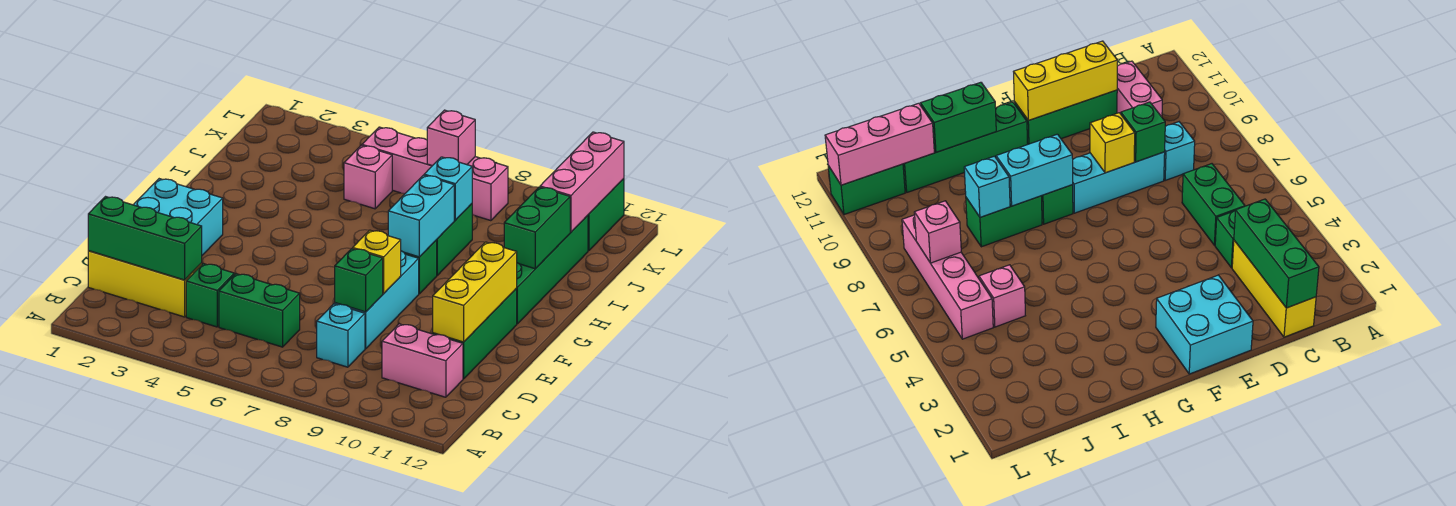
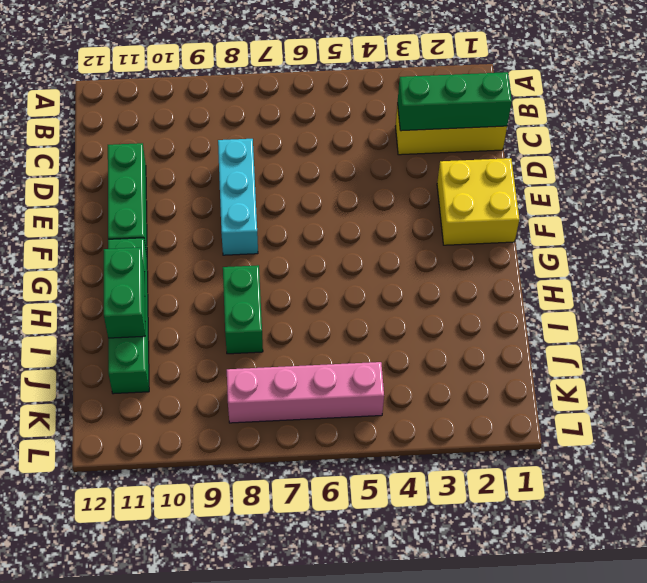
yellow 2x2 brick [437,158,519,245] -> cyan 2x2 brick [134,179,223,255]
none -> green 1x1 brick [186,264,234,327]
none -> green 1x2 brick [219,274,300,347]
none -> cyan 1x1 brick [317,304,365,367]

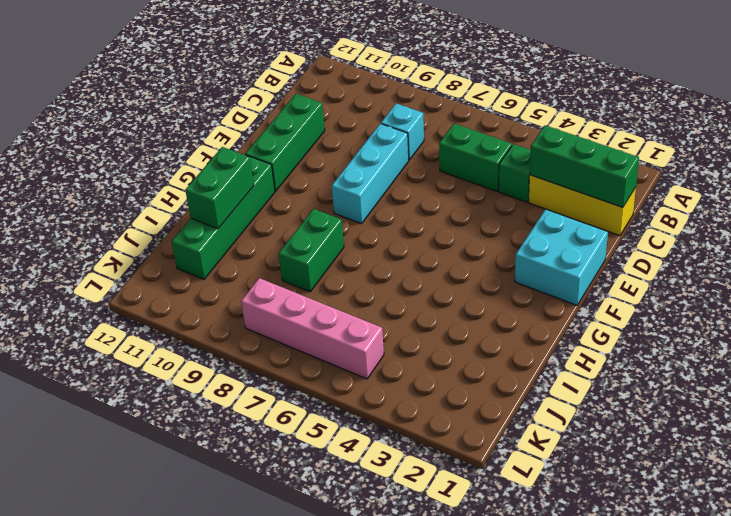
none -> pink 1x2 brick [382,324,463,397]
none -> green 1x1 brick [405,240,437,294]
none -> pink 1x1 brick [344,145,392,209]

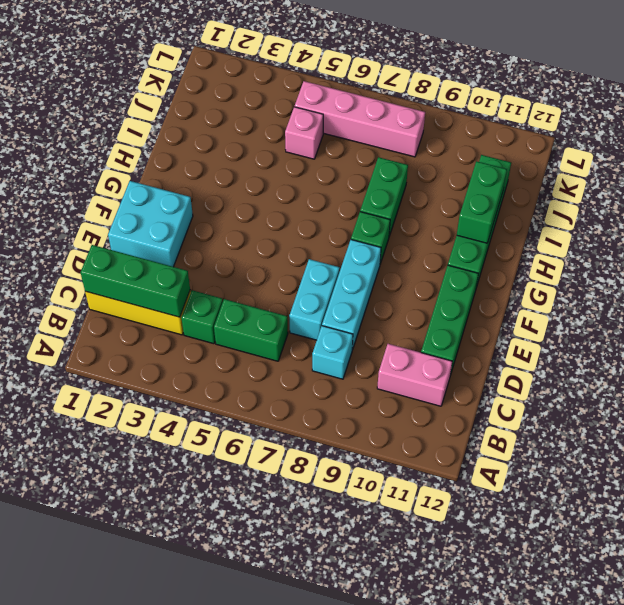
cyan 1x2 brick [289,259,340,340] -> cyan 1x2 brick moved to [388,175,454,257]
none -> green 1x2 brick [588,179,624,251]
none -> green 1x1 brick [335,249,383,312]
none -> yellow 1x3 brick [433,242,517,342]

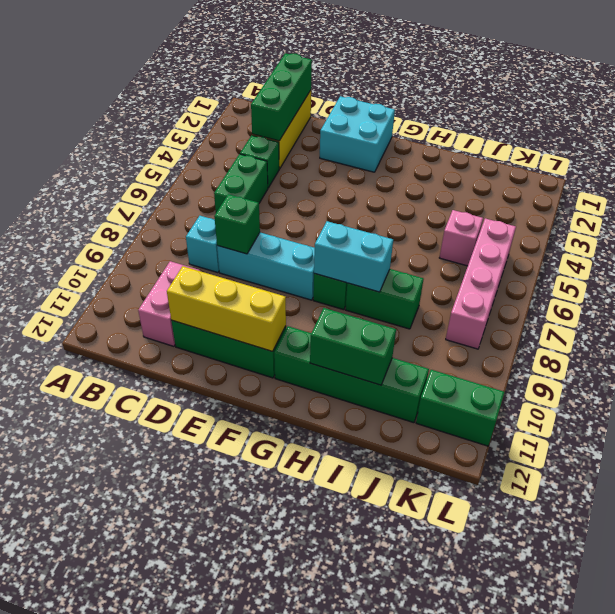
none -> yellow 1x1 brick [353,230,401,294]
none -> cyan 1x1 brick [424,157,472,220]
none -> pink 1x3 brick [540,132,624,232]

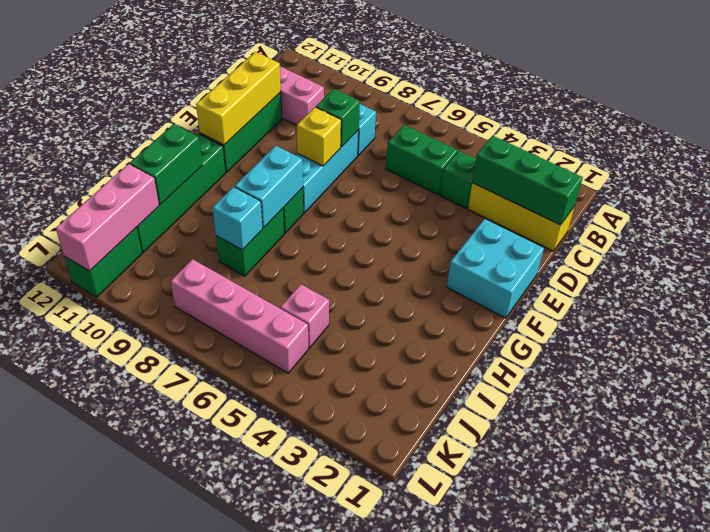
none -> pink 1x1 brick [427,110,475,166]

